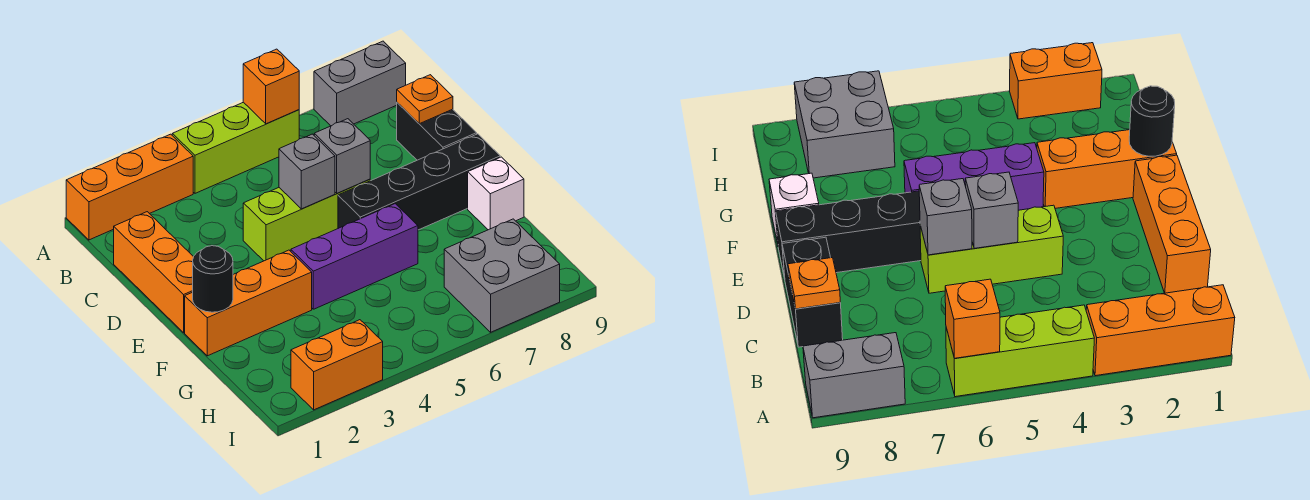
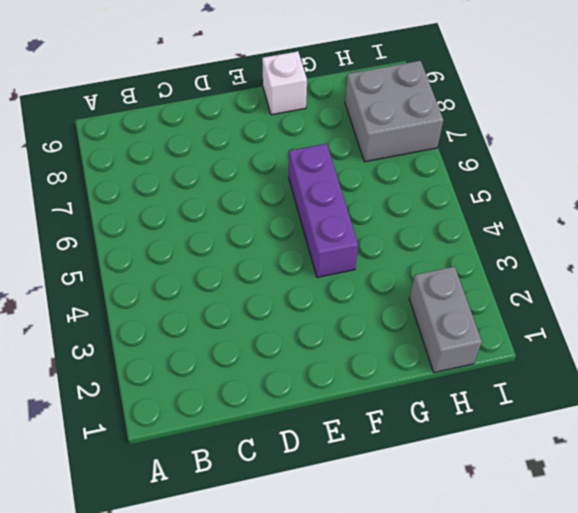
grey 1x2 brick [409,266,482,373] -> grey 1x2 brick moved to [314,41,406,126]
none -> orange 1x3 brick [66,134,193,240]
none -> lime 1x3 brick [172,102,299,193]
none -> orange 1x3 brick [114,212,193,333]

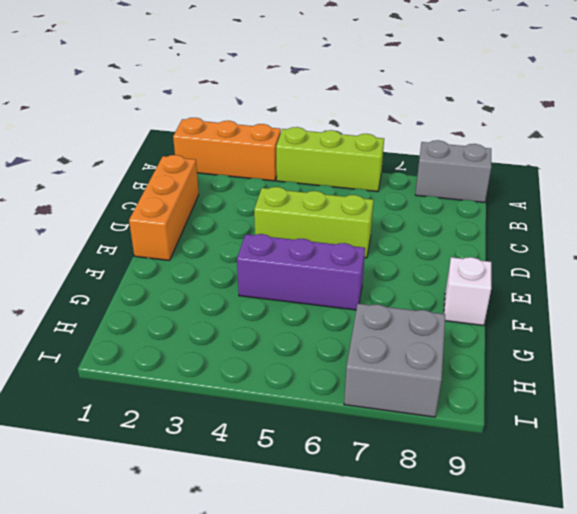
none -> black 1x2 brick [397,103,477,160]
none -> black 1x4 brick [338,134,500,230]
none -> orange 1x3 brick [185,250,312,356]

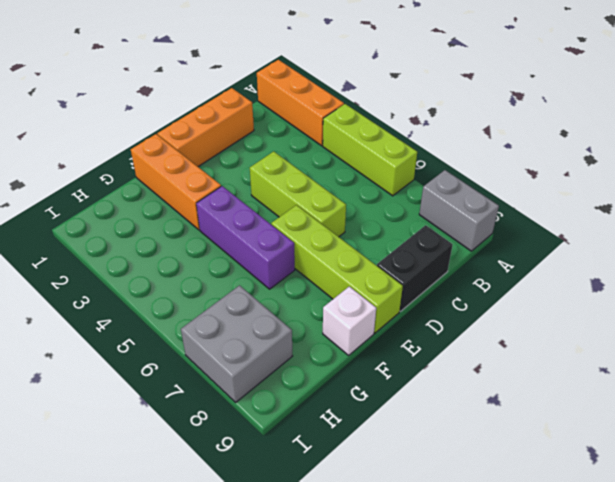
lime 1x4 brick [271,205,403,333] -> black 1x4 brick [338,134,500,230]
none -> orange 1x2 brick [291,320,383,410]
none -> orange 1x1 brick [243,49,299,124]
none -> orange 1x1 plate [397,75,453,124]

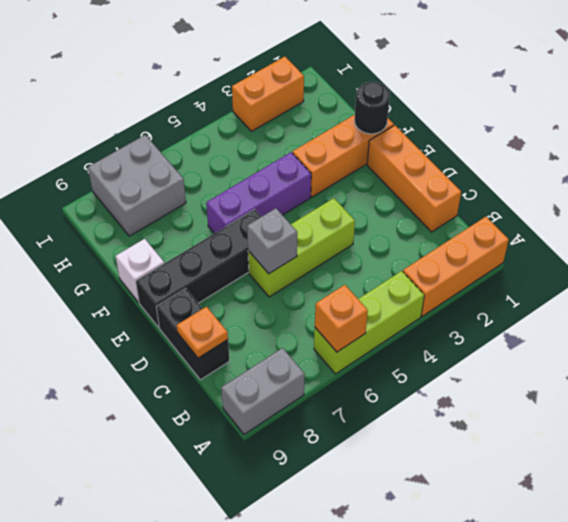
none -> grey 1x1 brick [279,134,335,209]

